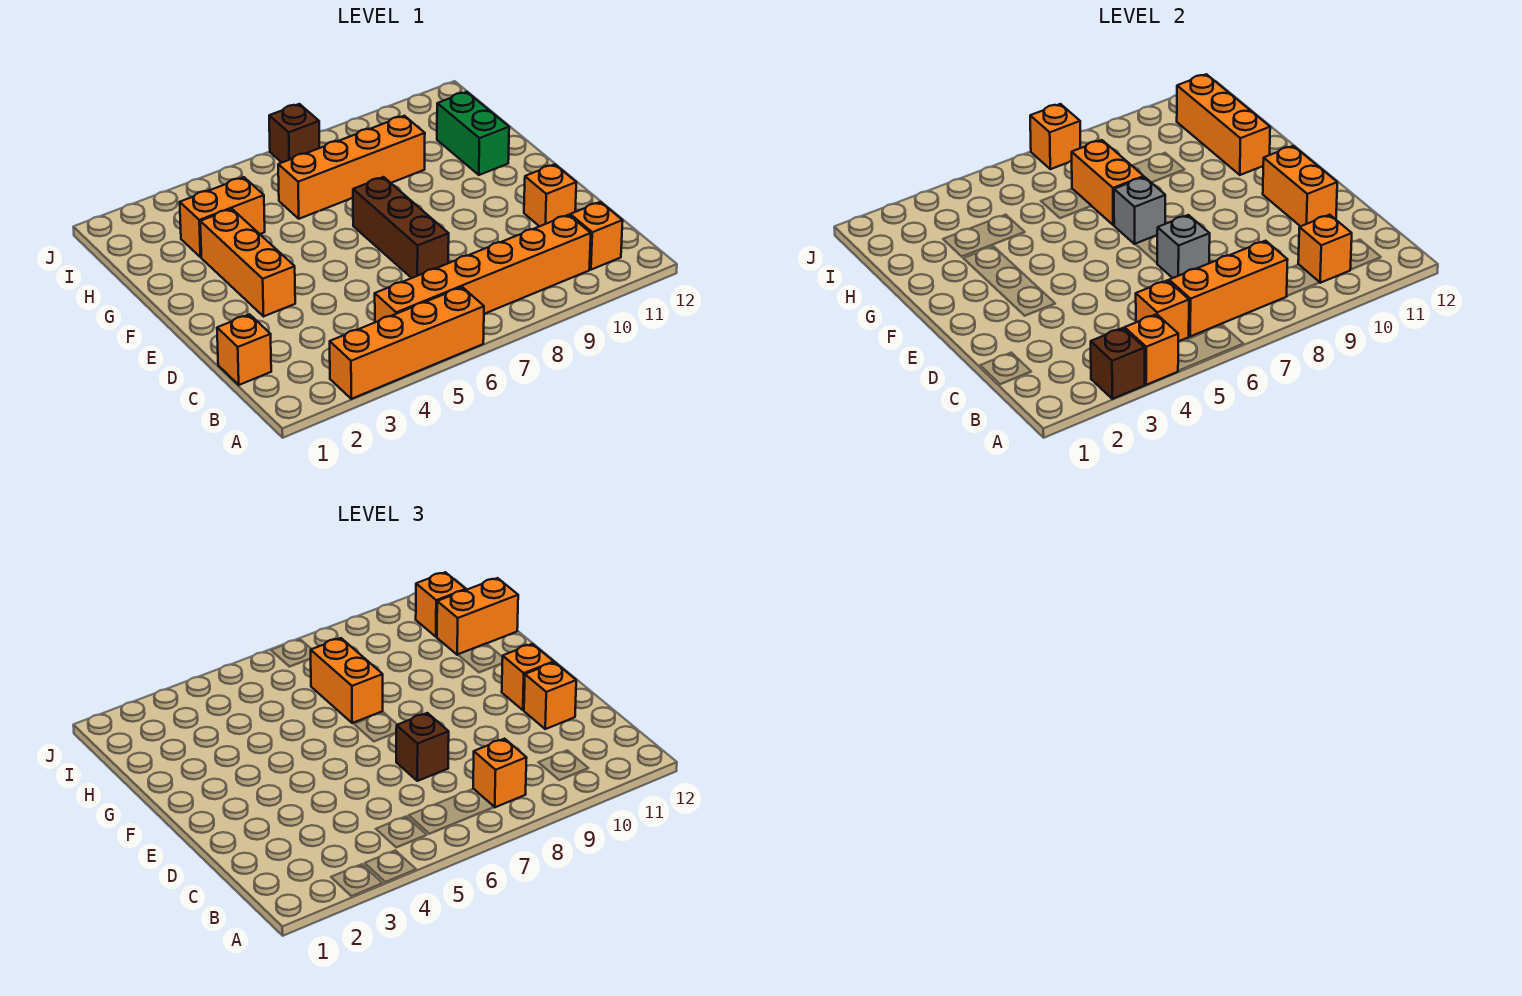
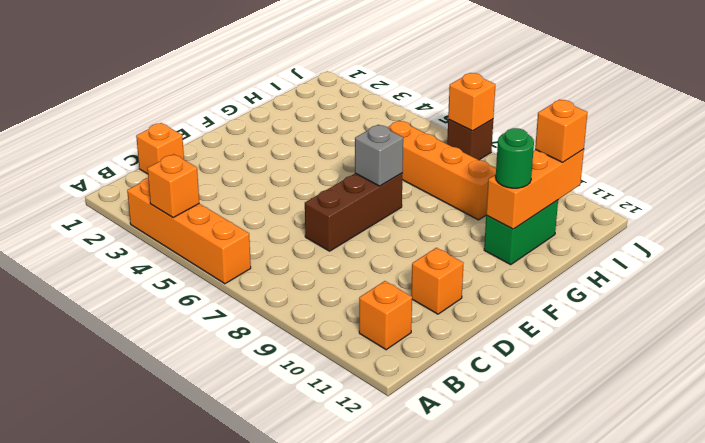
green 1x1 round brick [496,128,534,188] -> none
none -> orange 1x6 brick [375,215,591,322]
none -> orange 1x3 brick [200,209,295,316]
none -> orange 1x2 brick [180,177,265,257]

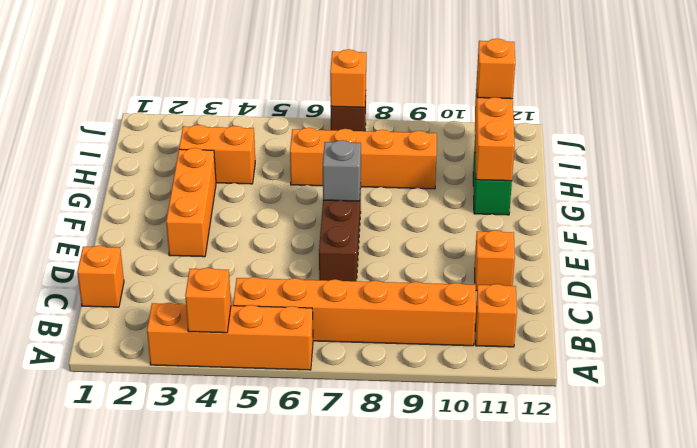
none -> brown 1x1 brick [1091,328,1145,399]
none -> orange 1x1 brick [1136,280,1189,342]
none -> orange 1x3 brick [1169,241,1288,336]

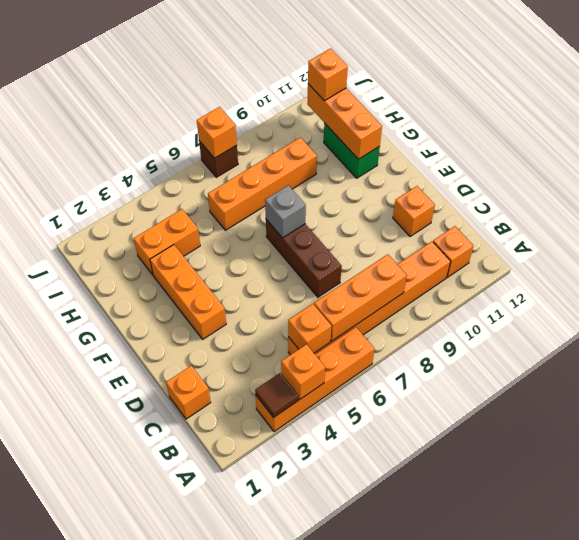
brown 1x1 tile [255,373,299,417] -> brown 1x1 brick [1091,328,1145,399]
none -> orange 1x1 brick [1298,215,1352,283]
none -> grey 1x1 brick [1157,215,1210,278]
none -> orange 1x2 brick [1263,146,1337,226]

